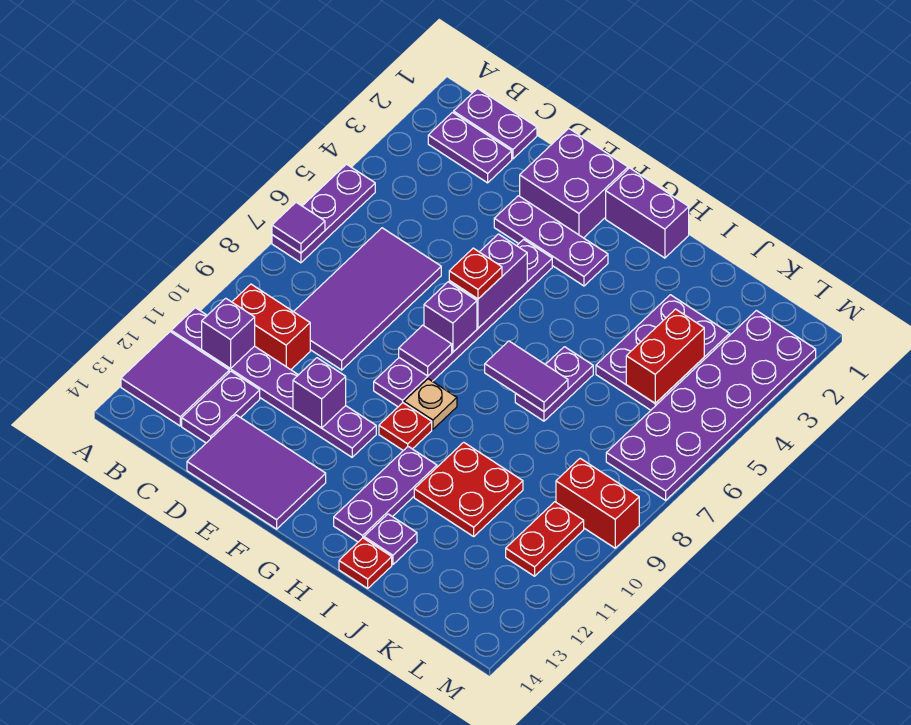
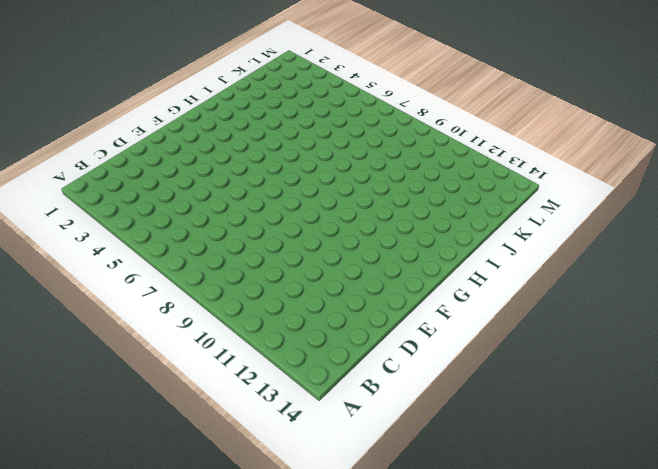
none -> purple 1x3 plate [272,164,375,263]
none -> purple 1x6 plate [171,308,376,457]
none -> purple 2x2 tile [121,332,229,426]
none -> purple 1x2 plate [454,89,537,159]

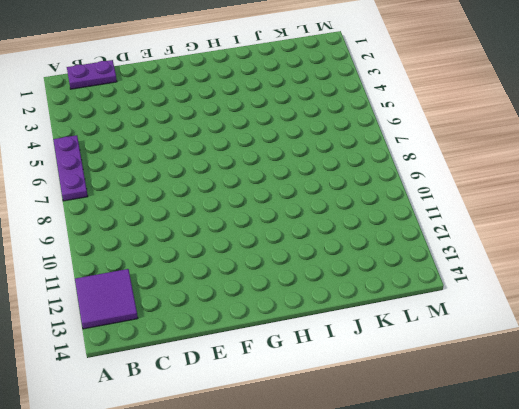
none -> purple 1x6 plate [171,308,376,457]
none -> purple 1x2 plate [428,112,512,183]
none -> red 1x2 brick [232,284,310,370]
none -> purple 2x4 tile [294,228,441,370]

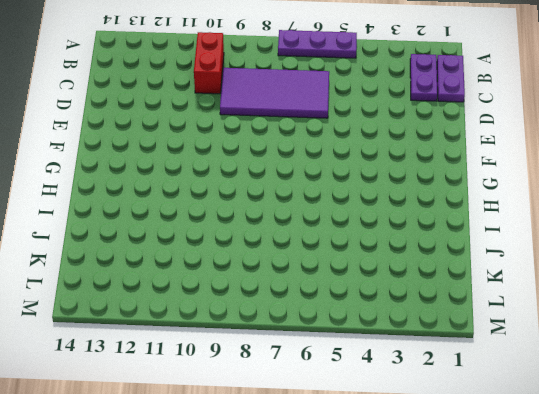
none -> purple 1x6 plate [171,308,376,457]
none -> purple 2x2 tile [121,332,229,426]
none -> purple 1x2 plate [182,371,260,443]
none -> purple 2x3 tile [187,415,326,529]

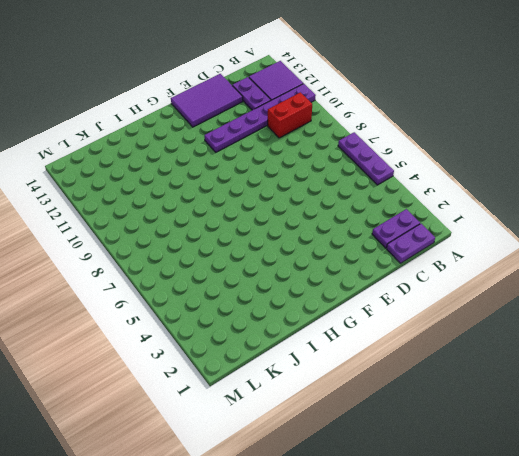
none -> purple 2x4 tile [294,228,441,370]
none -> purple 2x2 brick [520,128,628,238]
none -> purple 1x3 plate [494,196,608,286]
none -> purple 1x6 plate [374,239,552,407]

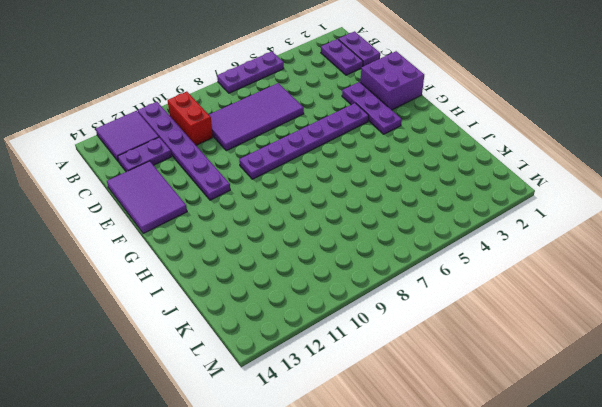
none -> purple 1x2 brick [606,168,689,258]
none -> tan 1x1 plate [404,379,457,429]
none -> red 1x1 plate [379,403,432,450]
none -> purple 1x3 plate [334,447,437,542]

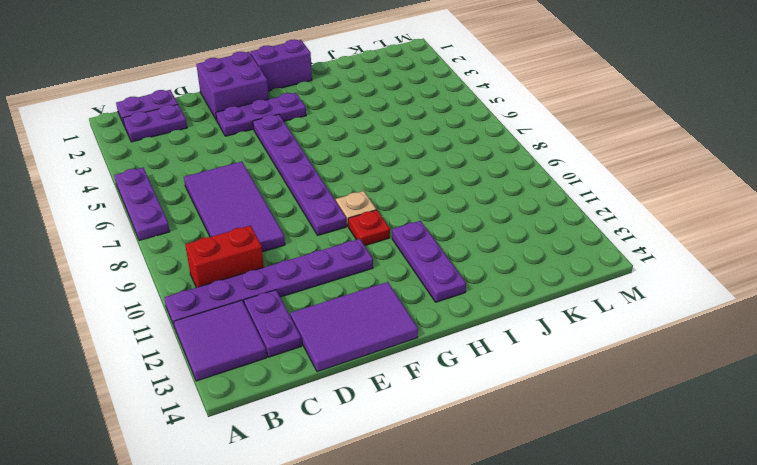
none -> purple 1x2 plate [515,347,593,421]
none -> red 2x2 plate [414,442,523,536]
none -> purple 1x1 plate [364,514,417,565]
none -> red 1x1 plate [339,538,392,588]

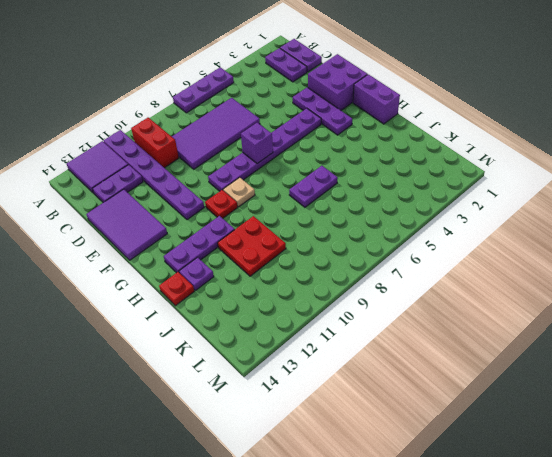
none -> purple 2x3 plate [596,295,730,410]
none -> purple 2x6 plate [606,310,816,500]
none -> red 1x2 brick [556,458,639,548]
none -> red 1x2 plate [506,502,584,576]

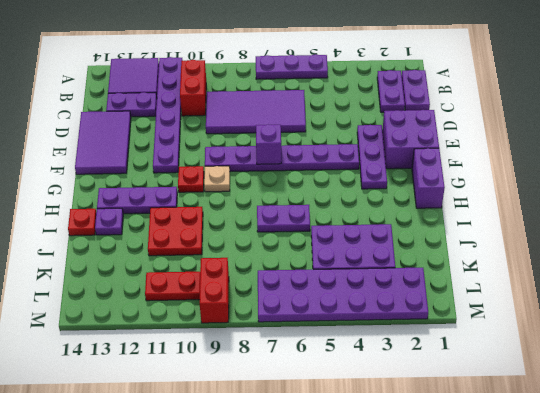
none -> purple 1x1 tile [272,202,325,253]
none -> purple 1x1 brick [202,298,255,368]
none -> purple 1x1 brick [293,358,346,428]
none -> purple 1x2 brick [449,234,527,328]

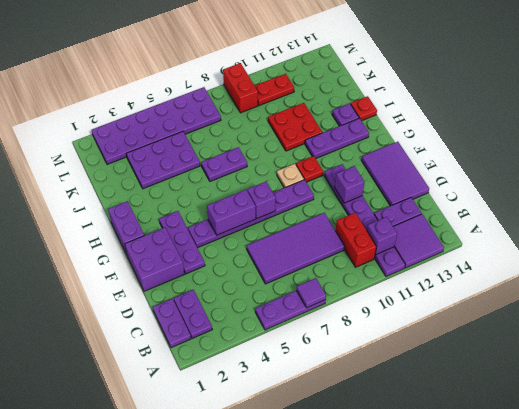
none -> purple 1x1 tile [399,325,452,376]
none -> purple 1x2 tile [485,341,568,411]
none -> red 1x2 brick [626,309,704,403]
none -> red 1x1 plate [449,248,502,299]

